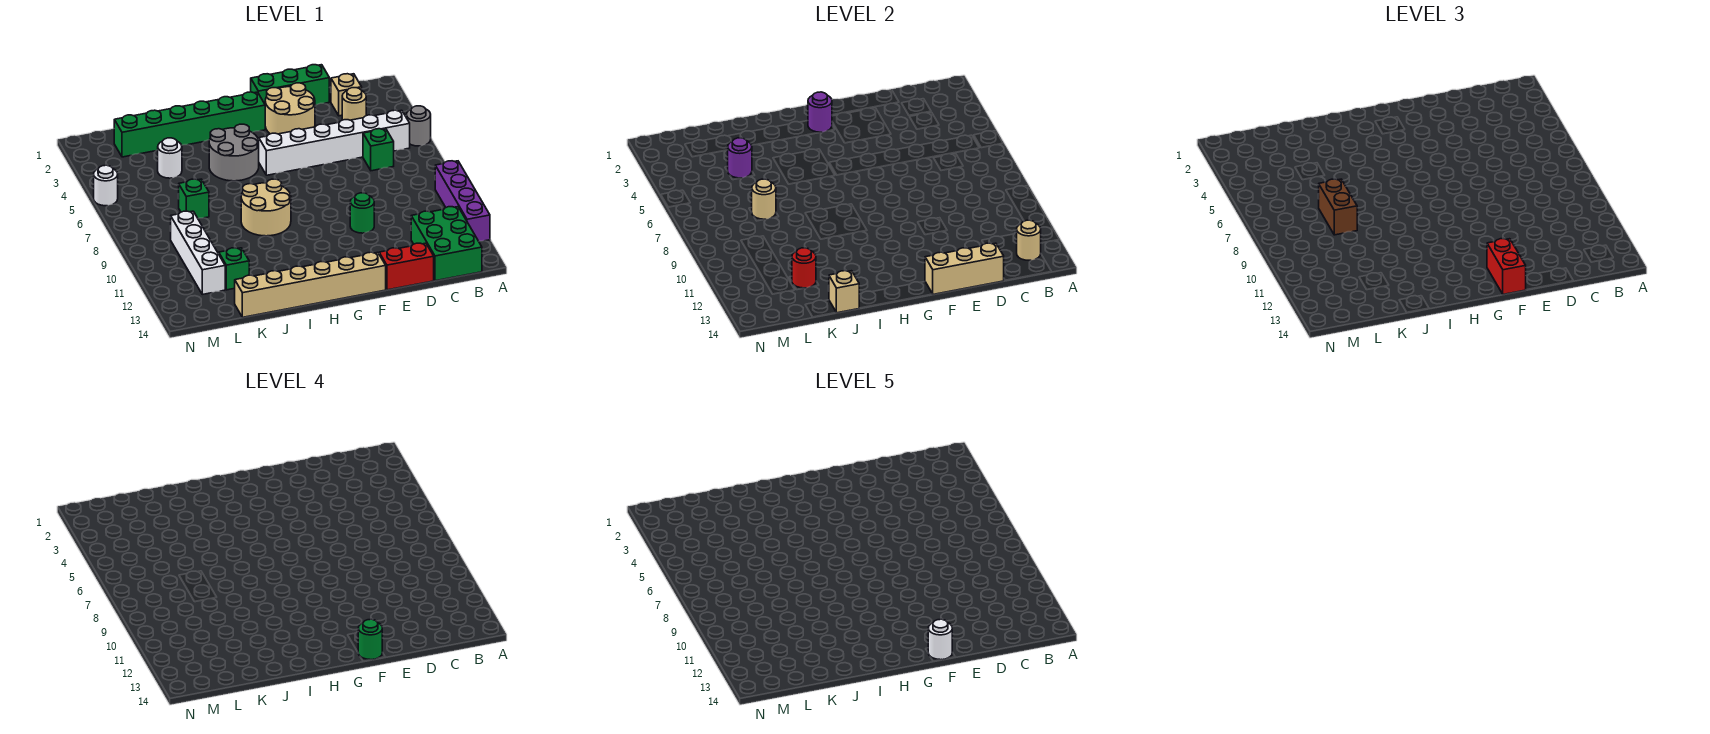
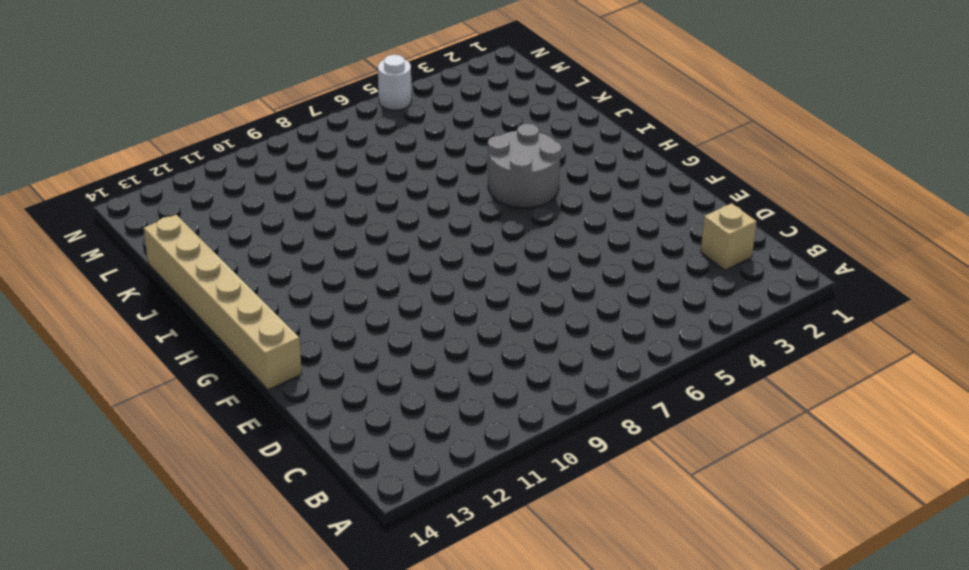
none -> grey 1x1 round brick [406,106,431,146]
none -> purple 1x4 brick [435,161,490,241]
none -> white 1x6 brick [258,110,410,175]
none -> green 2x3 brick [411,207,482,281]

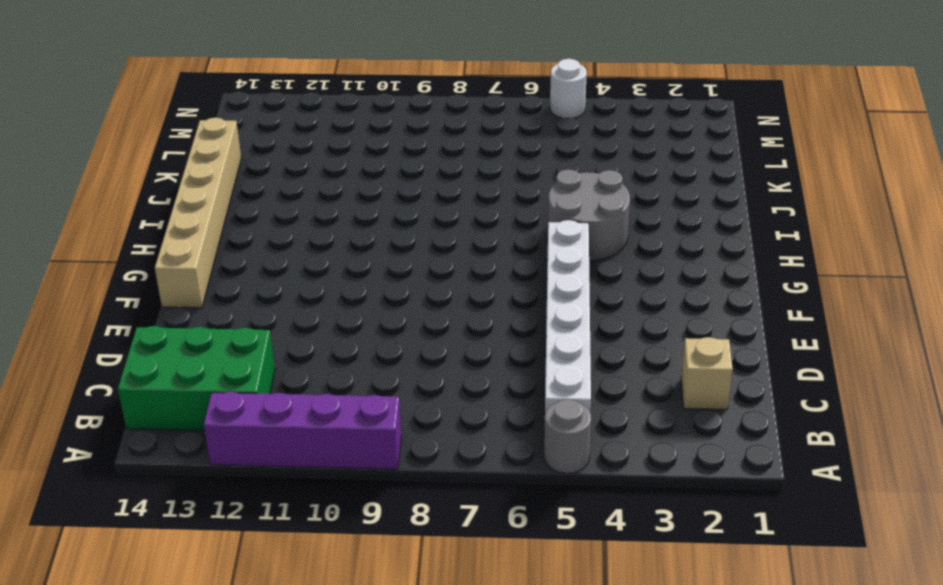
none -> tan 1x1 round brick [342,88,366,120]
none -> green 1x1 brick [363,129,394,171]
none -> green 1x3 brick [251,65,329,105]
none -> red 1x2 brick [379,243,434,290]

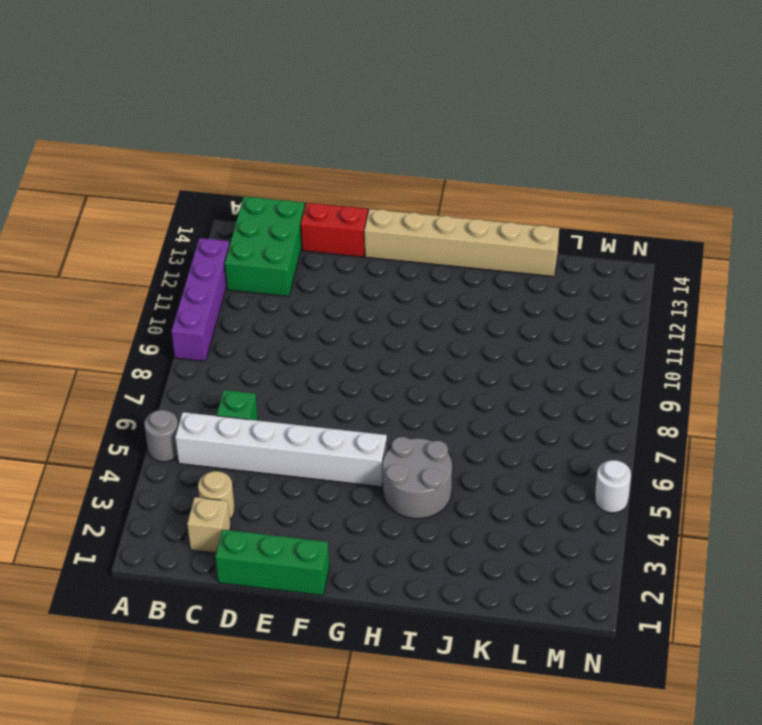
none -> tan 2x2 round brick [265,83,315,134]
none -> green 1x1 round brick [350,193,374,233]
none -> green 1x6 brick [114,92,265,157]
none -> tan 2x2 round brick [241,179,291,236]

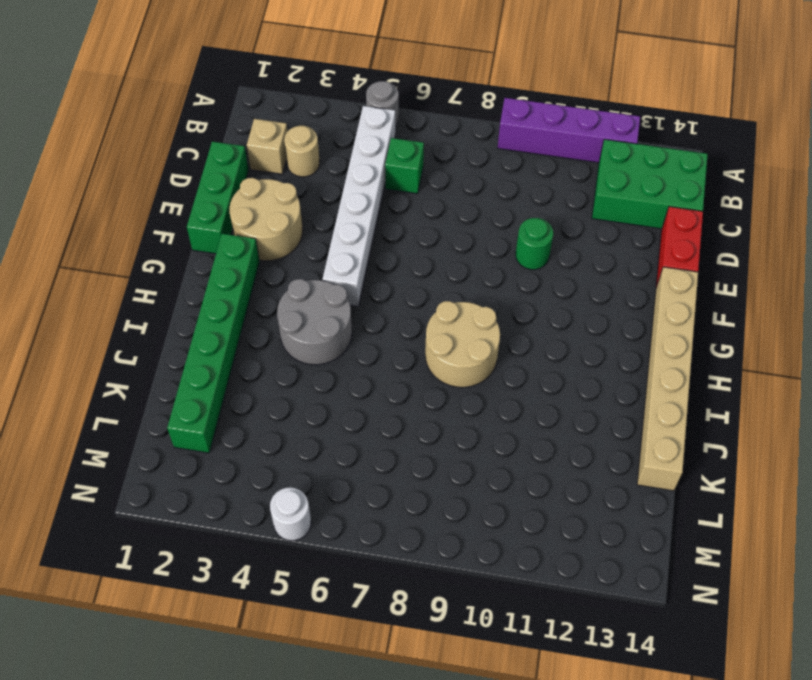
none -> white 1x1 round brick [158,138,182,178]
none -> green 1x1 brick [179,179,209,218]
none -> green 1x1 brick [219,248,249,290]
none -> white 1x4 brick [171,211,225,294]

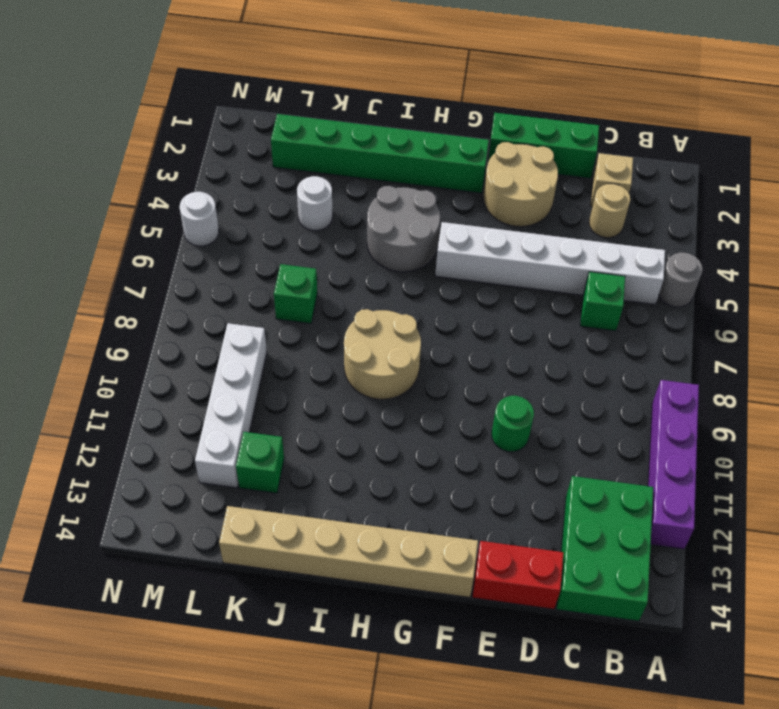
none -> tan 1x1 round brick [1017,220,1041,260]
none -> tan 1x3 brick [925,243,1004,295]
none -> purple 1x1 round brick [808,92,832,132]
none -> tan 1x1 brick [829,271,859,313]

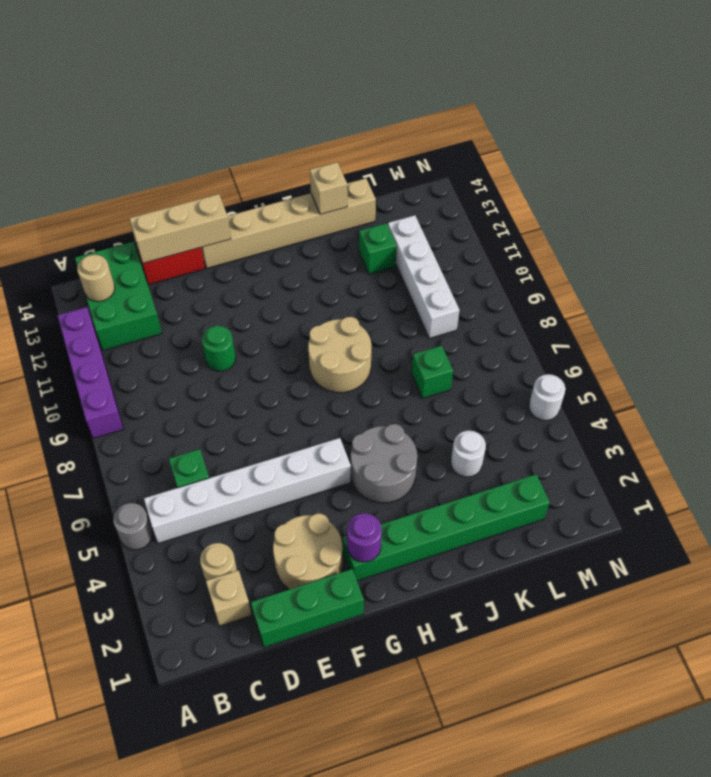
none -> purple 1x1 round brick [728,138,752,178]
none -> tan 1x1 round brick [752,179,776,219]
none -> red 1x1 round brick [792,248,816,288]
none -> red 1x2 brick [1487,239,1526,295]

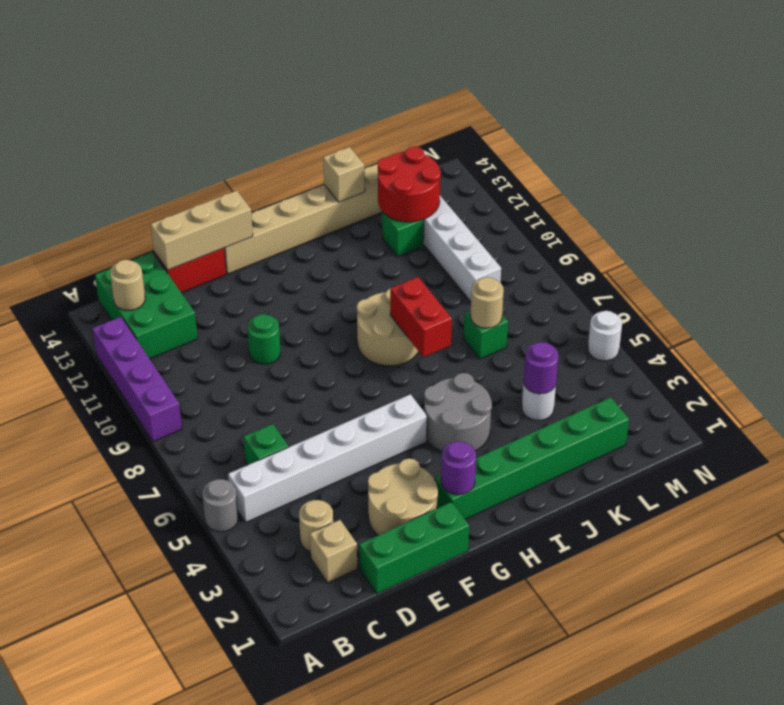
red 1x2 brick [390,277,452,357] -> red 1x2 brick moved to [1487,239,1526,295]
red 2x2 round brick [378,147,441,222] -> red 1x1 round brick [792,248,816,288]
none -> brown 1x2 brick [1319,179,1357,235]
none -> green 1x1 round brick [358,619,382,660]
none -> white 1x1 round brick [928,619,952,660]

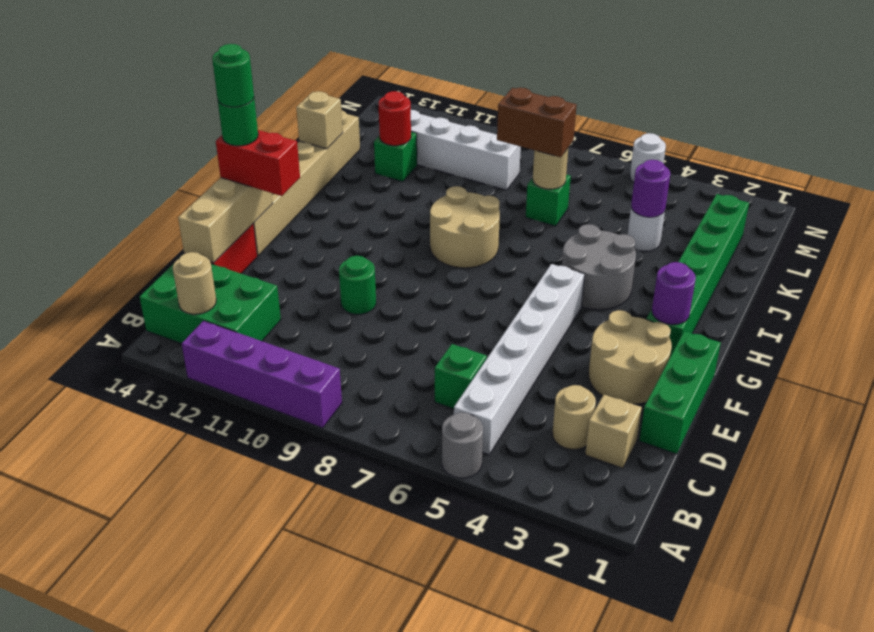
green 1x1 round brick [212,44,254,107] -> white 1x1 round brick [928,619,952,660]

